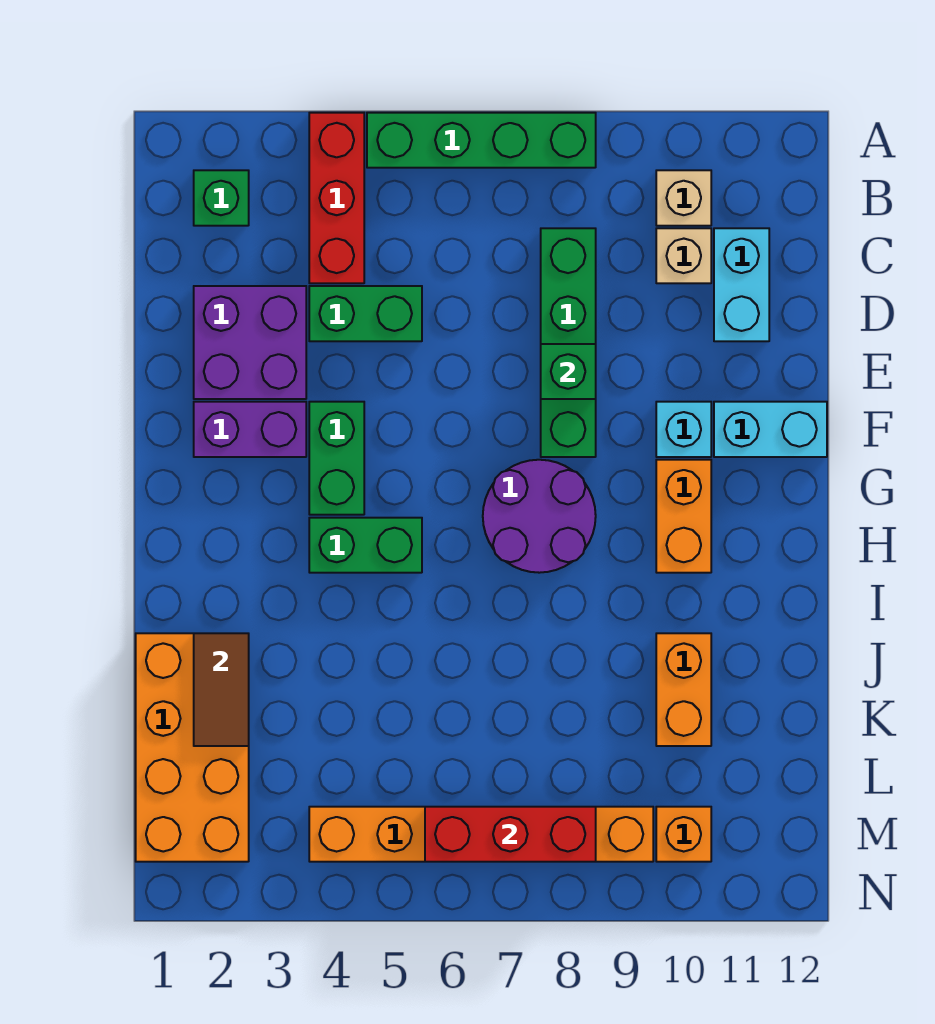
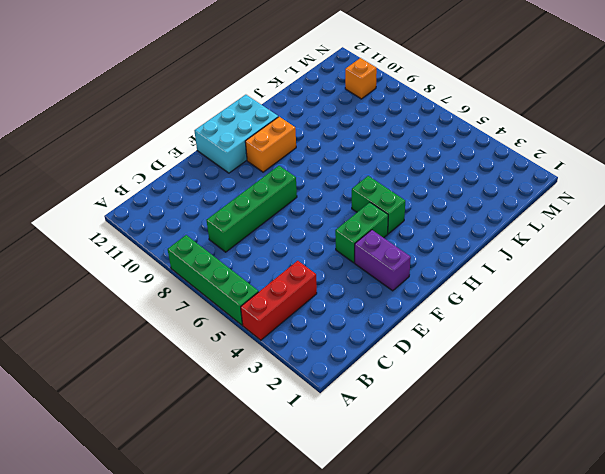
cyan 2x3 brick [195,95,278,173] -> cyan 1x2 brick [714,402,827,457]
none -> green 1x1 brick [194,170,249,226]
none -> tan 1x1 brick [656,170,711,226]
none -> tan 1x1 brick [656,228,711,283]

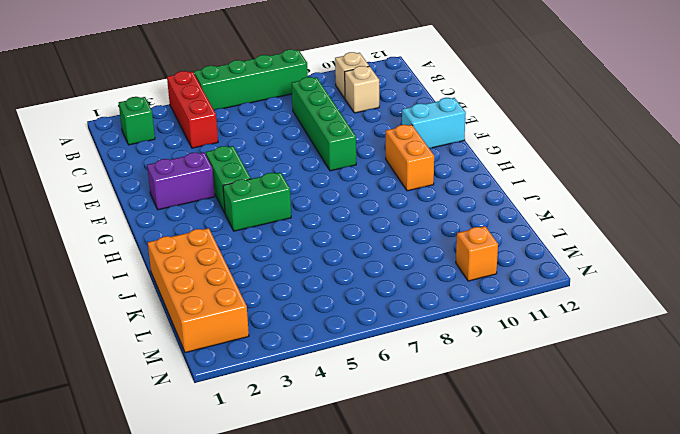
none -> cyan 1x2 brick [714,228,769,341]
none -> purple 2x2 brick [194,286,306,399]
none -> green 1x2 brick [309,286,422,341]

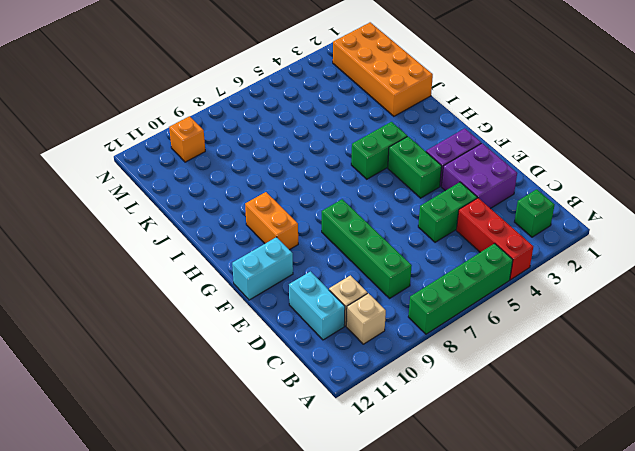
none -> cyan 1x1 brick [656,402,711,457]
none -> purple 2x2 round brick [483,460,596,573]
none -> orange 1x2 brick [656,633,711,746]

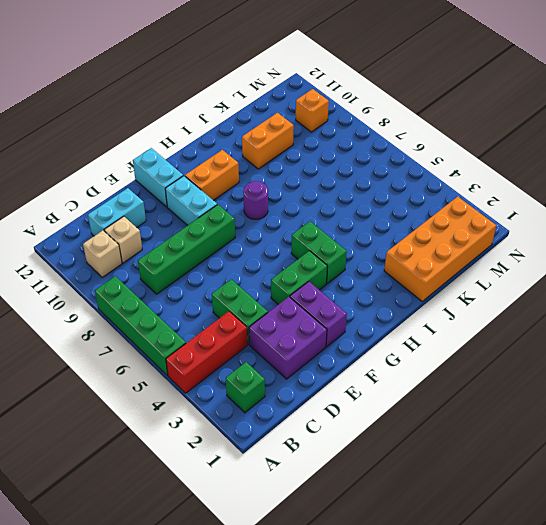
cyan 1x2 brick [165,176,217,225] -> cyan 1x1 brick [656,402,711,457]
purple 1x1 round brick [243,181,268,219] -> purple 2x2 round brick [483,460,596,573]
none -> orange 1x6 brick [309,807,653,862]
none -> green 1x1 brick [541,344,596,399]
none -> brown 1x2 tile [194,633,249,746]

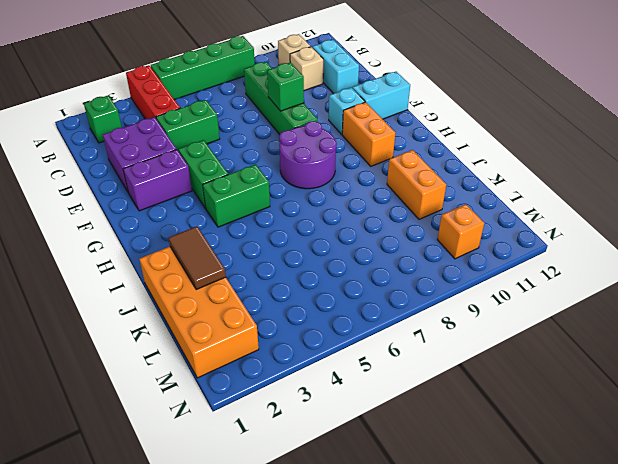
none -> orange 1x6 brick [309,807,653,862]
none -> red 1x3 brick [425,807,596,862]

